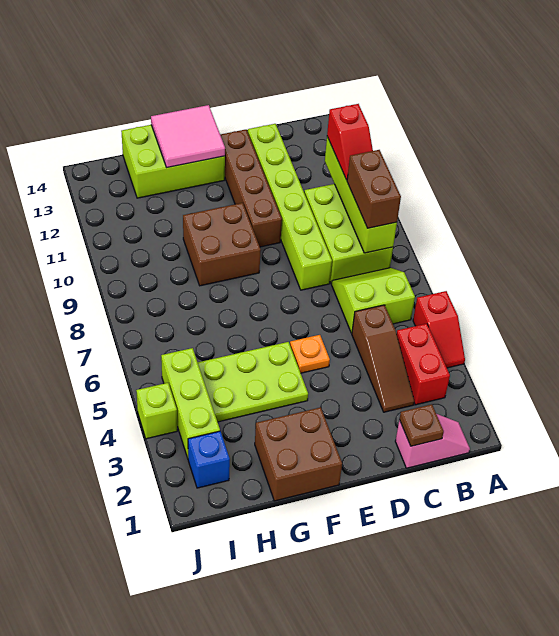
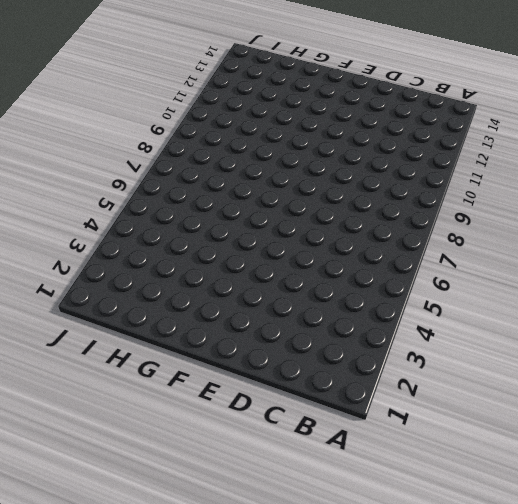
none -> red 1x2 slope [413,291,465,368]
none -> pink 1x2 slope [395,414,470,468]
none -> red 1x2 brick [397,324,450,405]

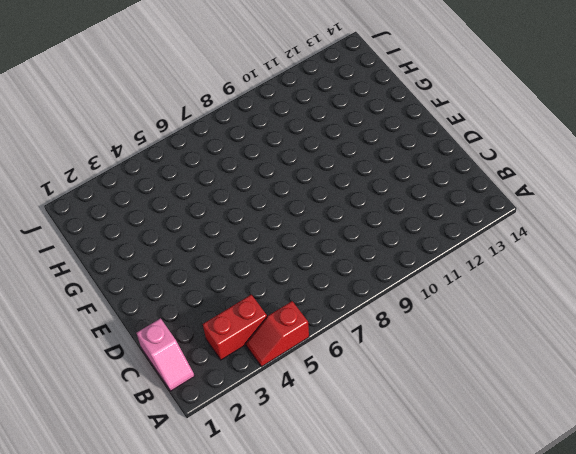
none -> lime 2x2 slope [332,268,415,333]
none -> lime 2x3 brick [304,184,393,284]
none -> brown 1x3 slope [352,305,414,412]

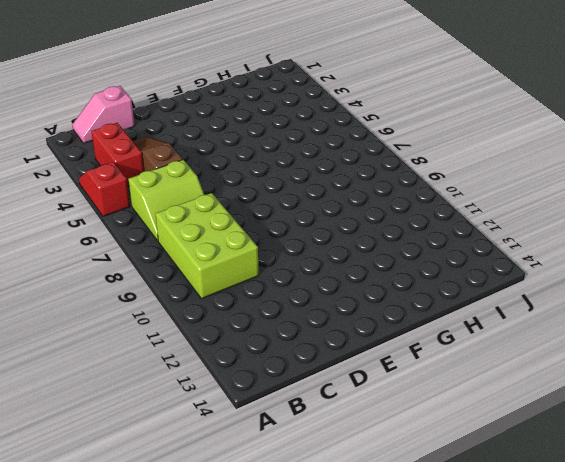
none -> lime 1x6 brick [248,124,332,290]
none -> orange 1x1 plate [290,335,330,373]
none -> brown 1x4 brick [220,130,282,247]

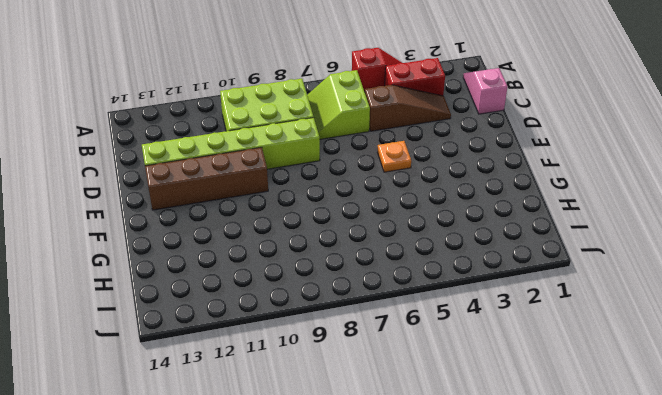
none -> brown 2x2 brick [255,407,342,501]
none -> lime 2x3 plate [198,342,308,422]
none -> brown 2x2 brick [183,203,261,286]

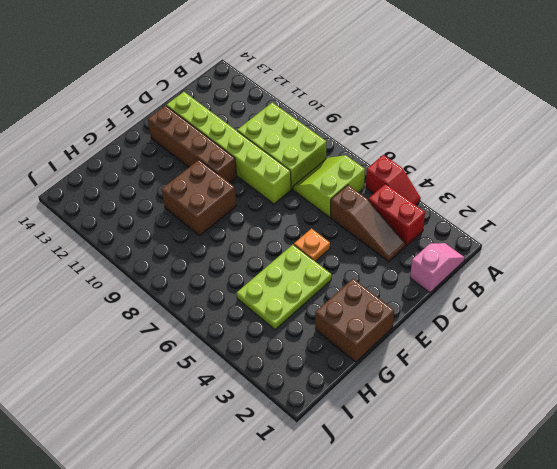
none -> lime 2x3 brick [121,125,225,198]
none -> blue 1x1 brick [188,431,230,488]
none -> lime 1x3 brick [161,348,220,458]

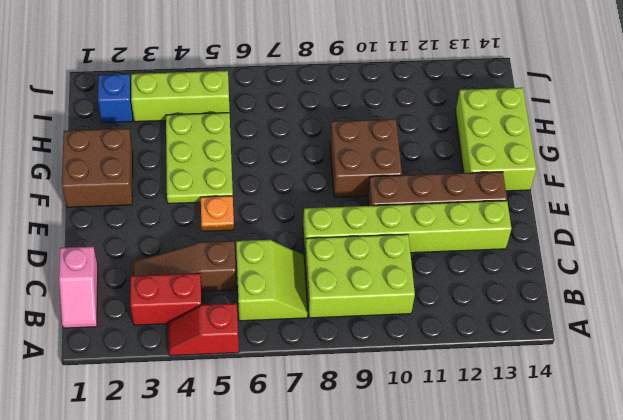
none -> lime 1x1 brick [136,383,177,439]
none -> lime 1x4 brick [325,137,397,253]
none -> brown 1x1 plate [399,404,444,446]

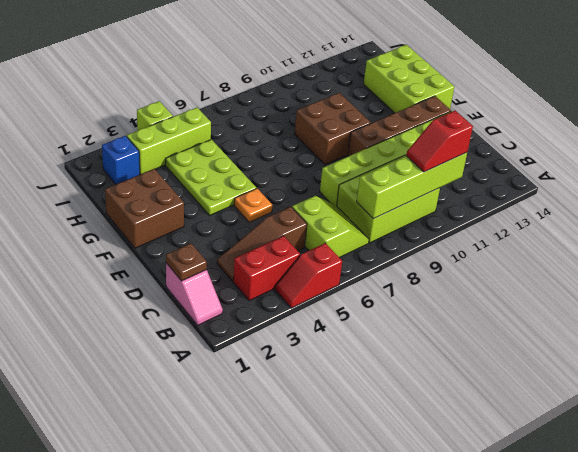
none -> pink 2x2 tile [151,105,225,168]
none -> brown 1x2 brick [347,150,401,228]

